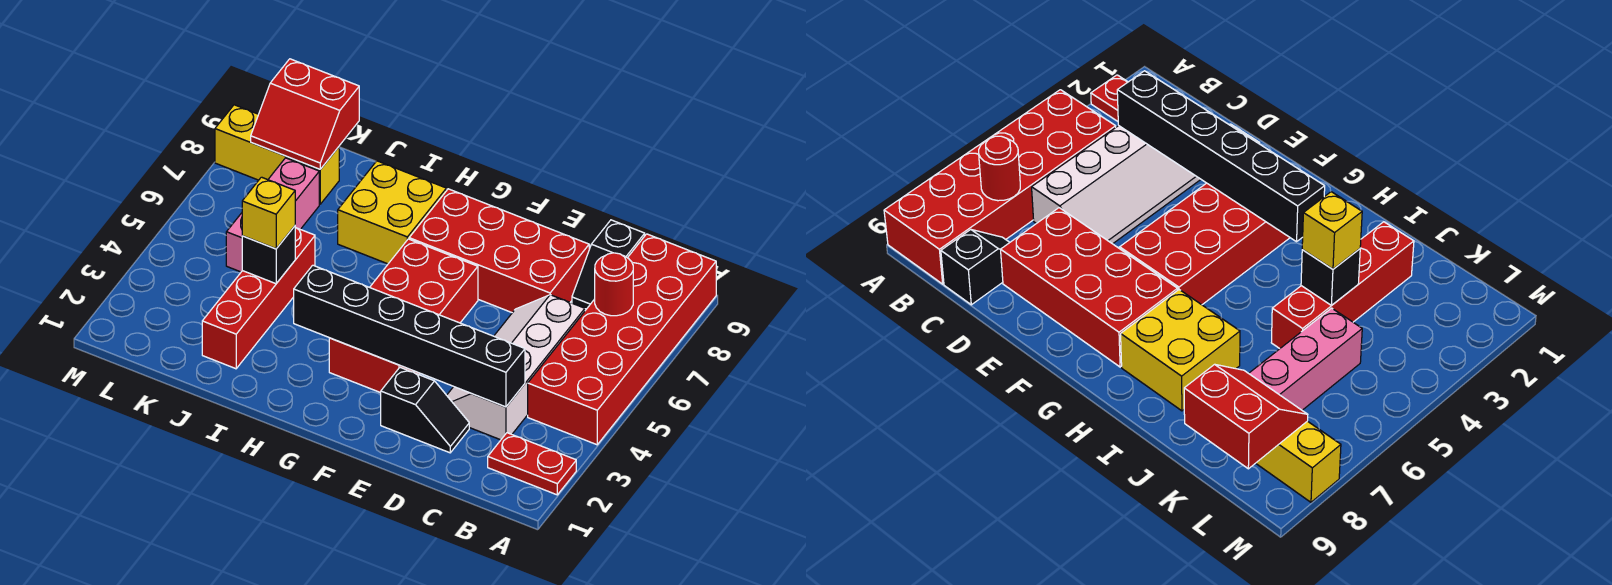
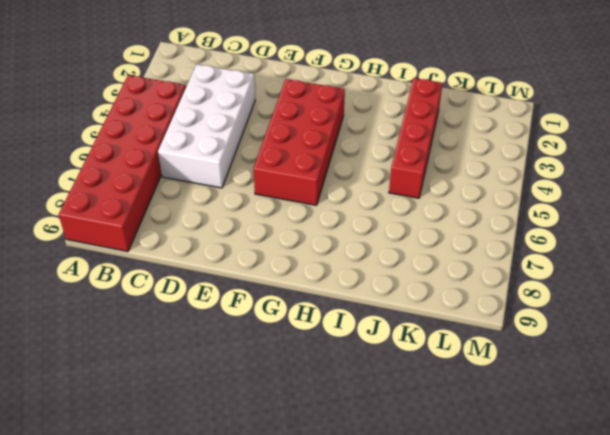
white 2x4 brick [158,64,255,188] -> white 2x4 slope [447,295,585,440]
none -> red 1x2 plate [488,433,576,495]
none -> black 1x2 slope [572,220,645,309]
none -> black 1x2 slope [381,368,469,453]

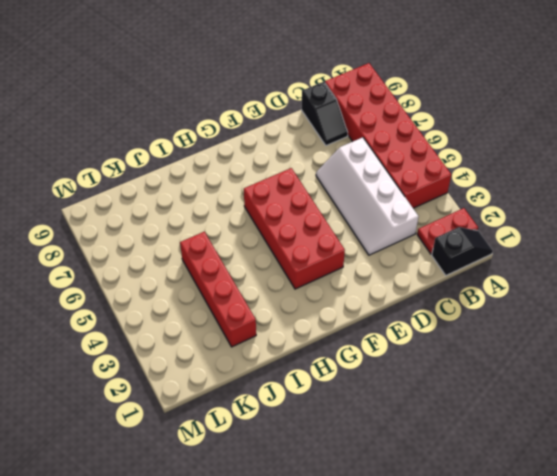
black 1x2 slope [432,227,493,275] -> black 1x2 slope moved to [381,368,469,453]
none -> red 2x4 brick [409,189,589,313]
none -> yellow 2x2 brick [338,161,446,264]
none -> pink 1x3 brick [226,158,319,272]

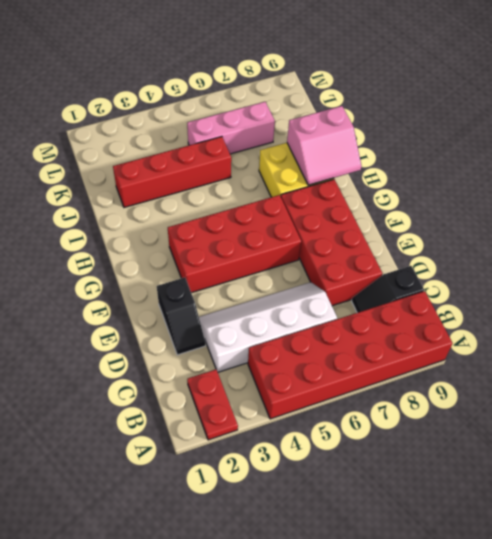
pink 2x2 slope [287,106,361,185] -> none
none -> yellow 1x3 brick [215,105,339,204]
none -> red 1x1 round brick [595,253,633,316]
none -> black 1x6 brick [294,265,525,407]

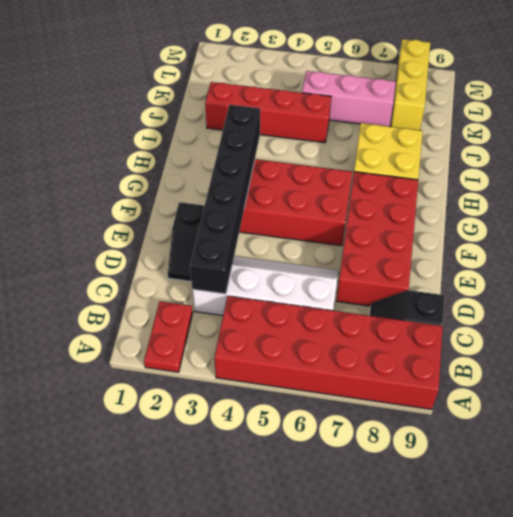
none -> red 1x1 round brick [595,253,633,316]
none -> black 1x1 brick [242,226,295,284]
none -> red 2x2 slope [251,59,359,169]

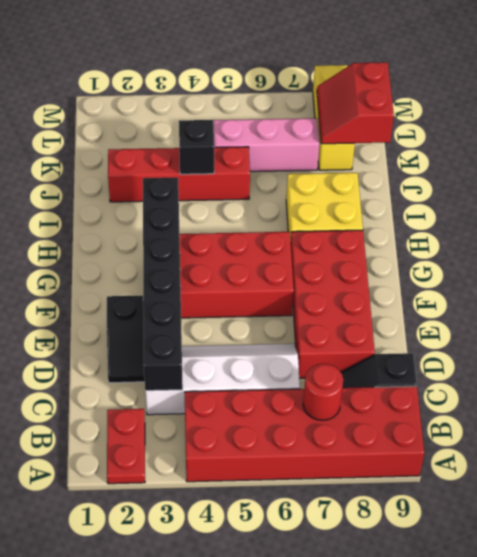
none -> yellow 1x1 brick [242,177,295,249]

